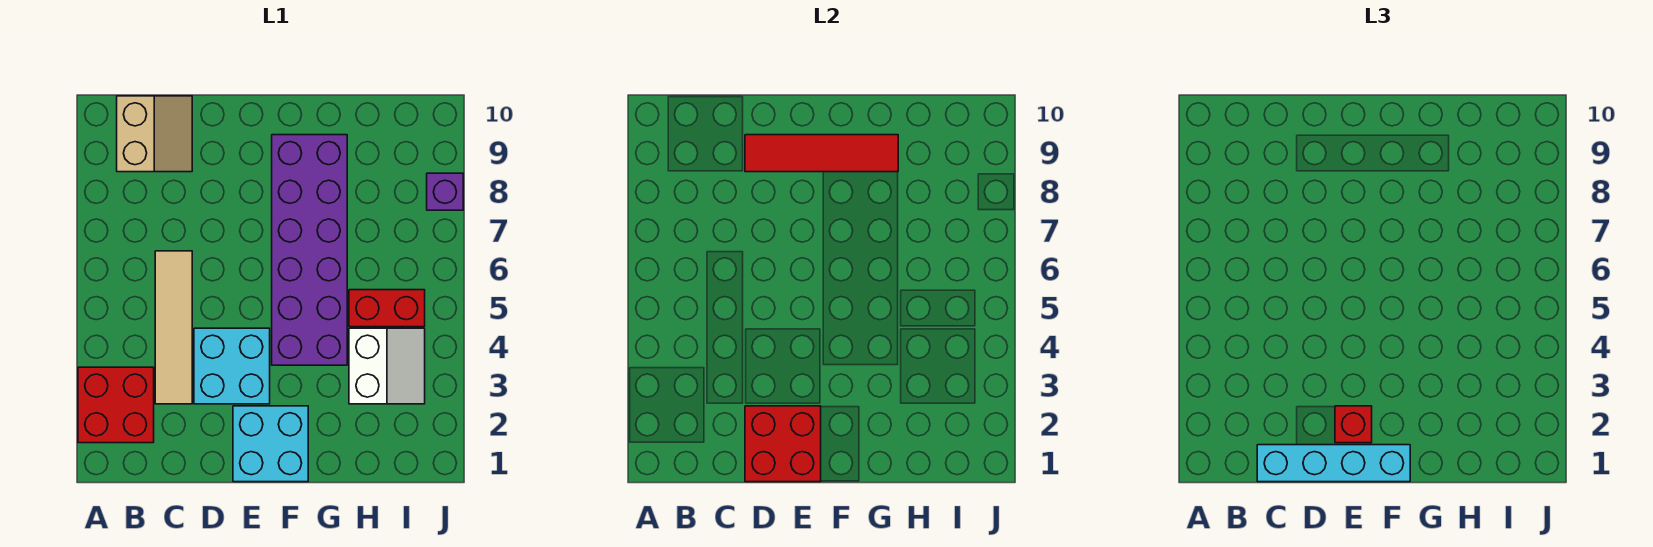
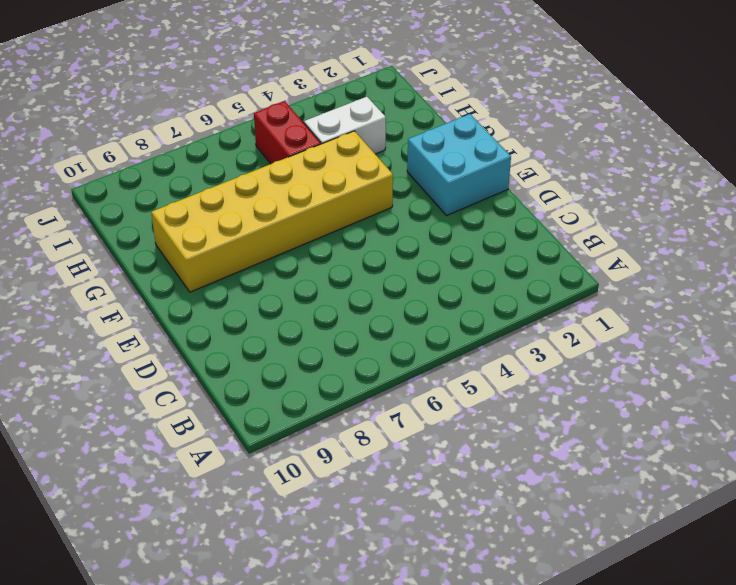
yellow 2x6 brick [151,131,393,292] -> purple 2x6 brick [272,135,347,365]
none -> red 2x2 brick [78,367,154,443]
none -> tan 2x2 slope [117,96,192,172]
none -> tan 1x4 tile [155,251,192,404]

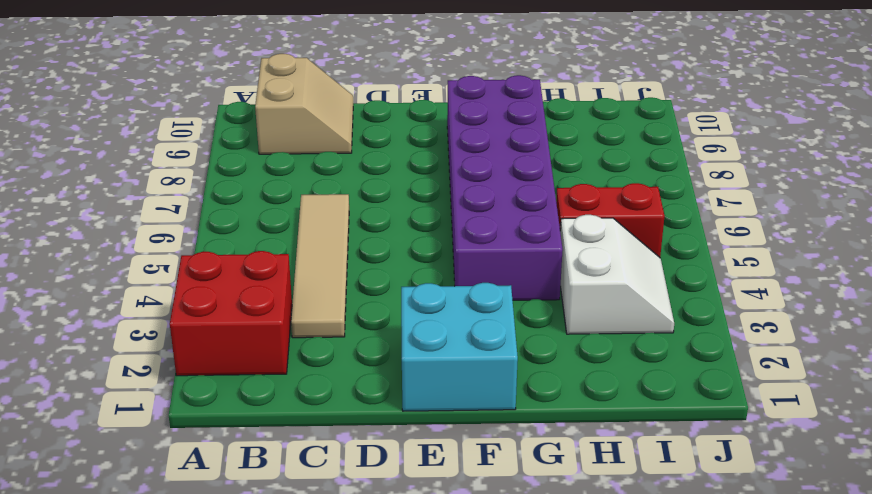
none -> cyan 2x2 brick [194,328,270,404]
none -> purple 1x1 brick [427,173,463,210]
none -> red 2x2 brick [745,406,821,482]

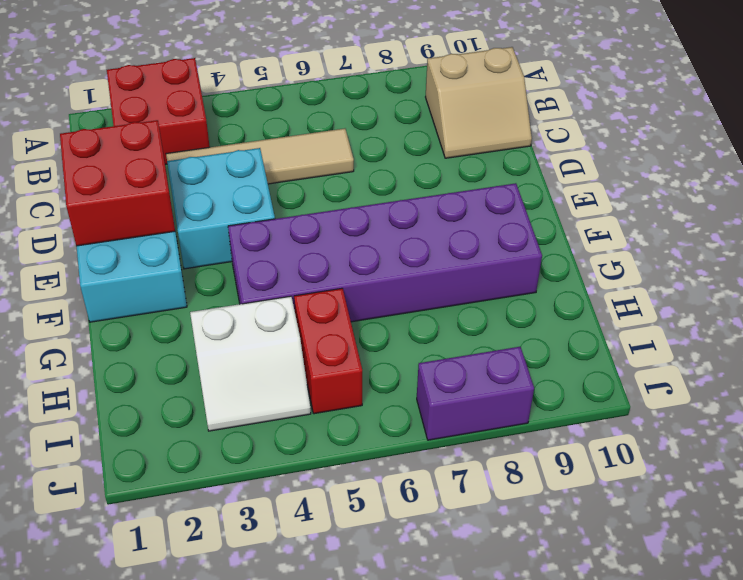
purple 1x2 brick [417,347,534,440] -> purple 1x1 brick [427,173,463,210]
none -> red 1x4 tile [745,135,898,172]
none -> cyan 1x4 brick [1257,445,1410,482]
none -> red 1x1 brick [1335,406,1372,443]

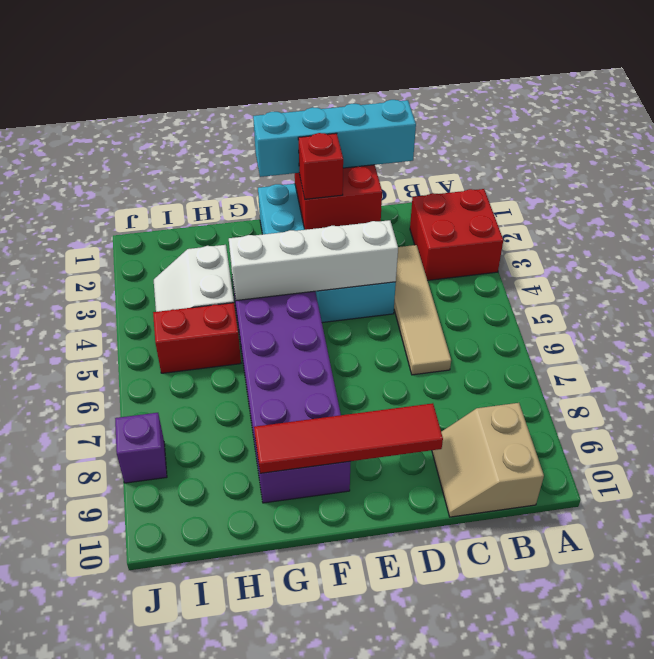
white 1x4 brick [229,220,398,301] -> none

